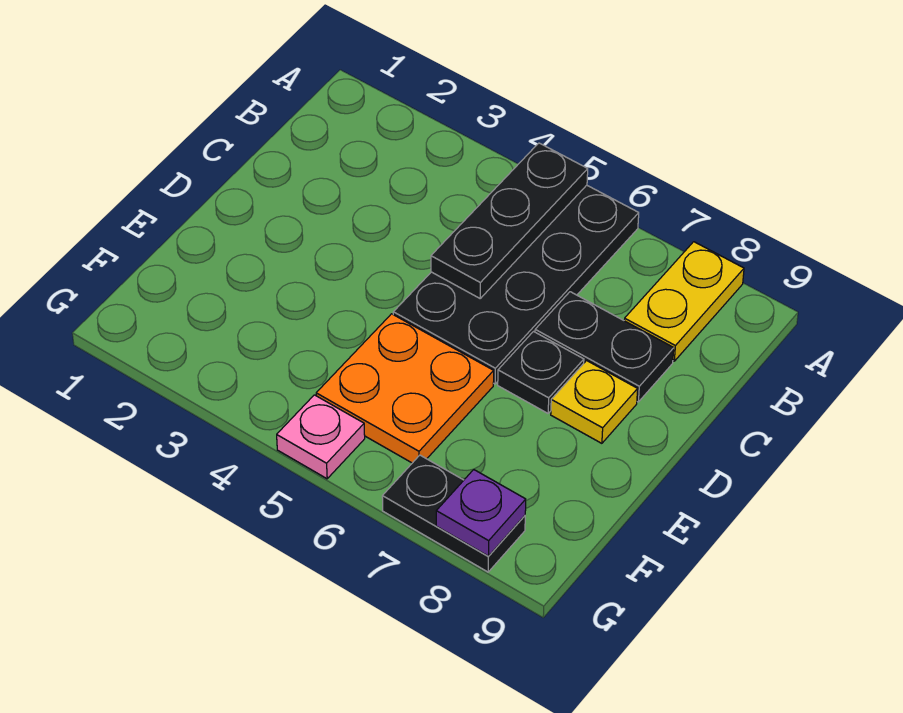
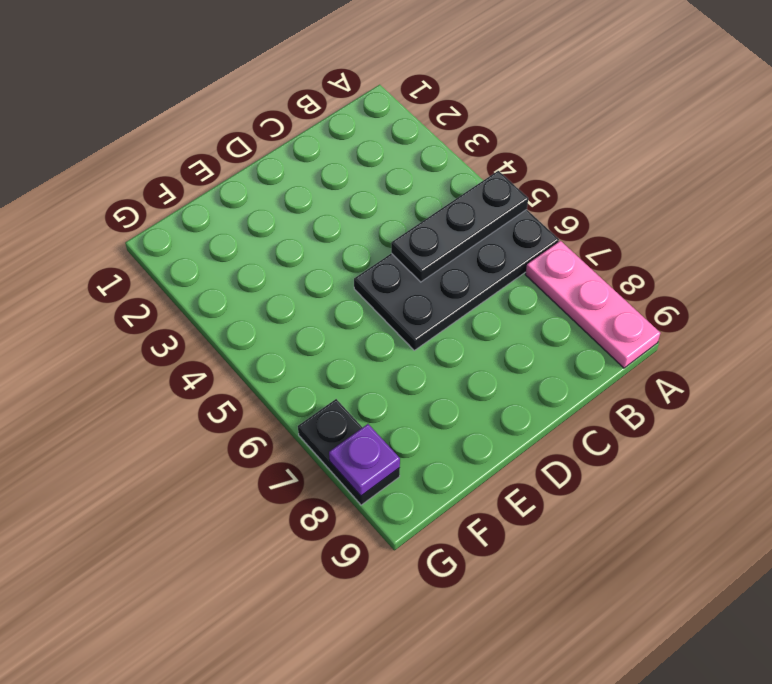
pink 1x3 plate [525,241,660,368] -> yellow 1x2 plate [624,242,744,361]
none -> black 1x2 plate [535,292,674,402]
none -> black 1x1 plate [498,332,584,413]

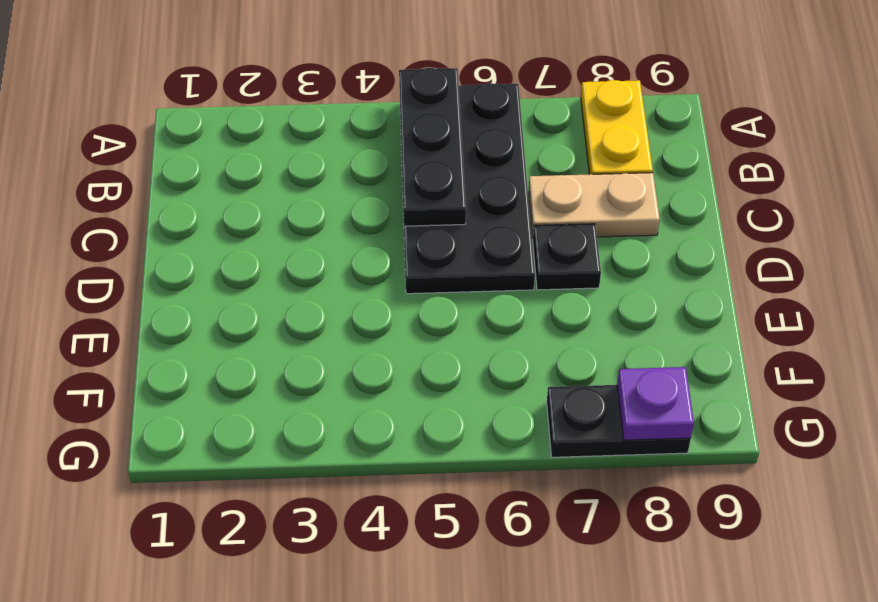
tan 1x2 plate [529,173,660,238] -> black 1x2 plate [535,292,674,402]
none -> yellow 1x1 plate [551,361,638,443]
none -> orange 2x2 plate [316,314,494,463]

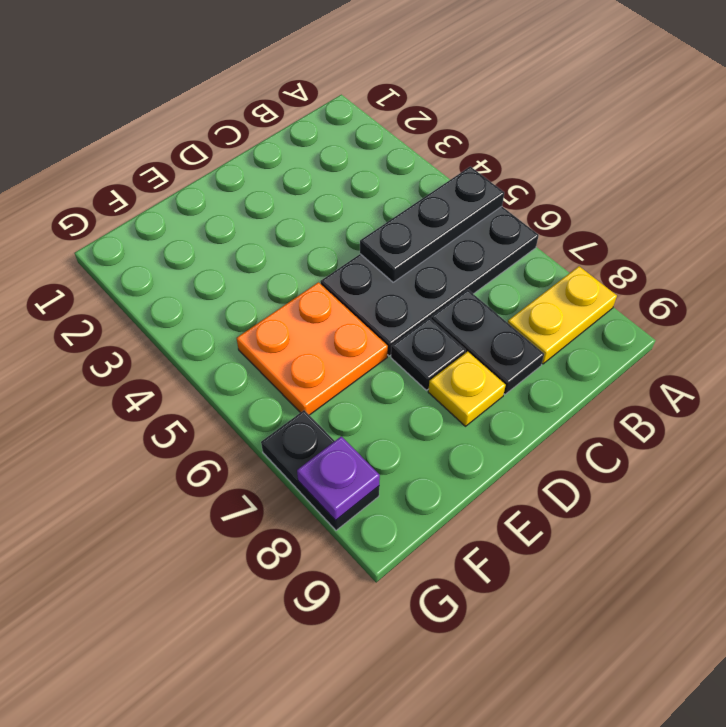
none -> pink 1x1 plate [277,395,365,479]

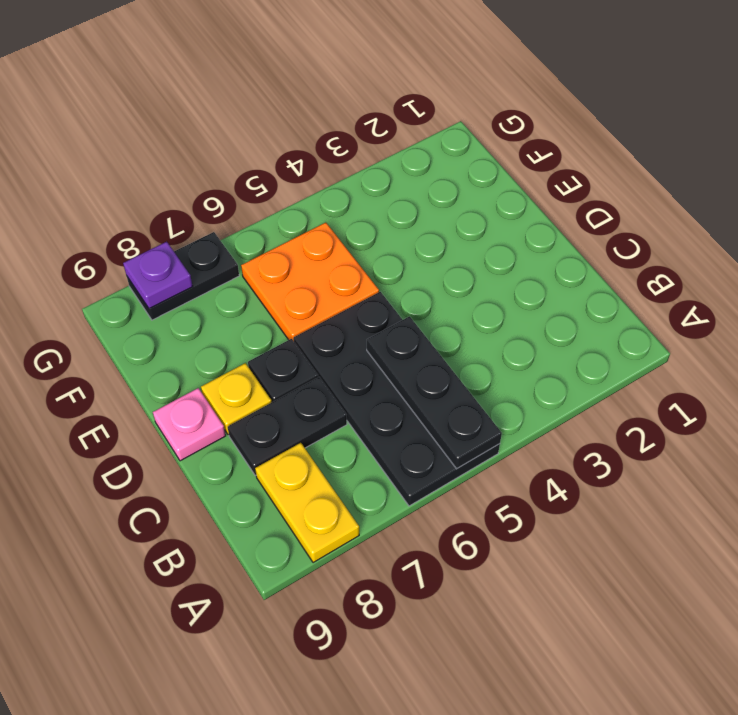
pink 1x1 plate [153,388,226,461] -> pink 1x1 plate moved to [277,395,365,479]

